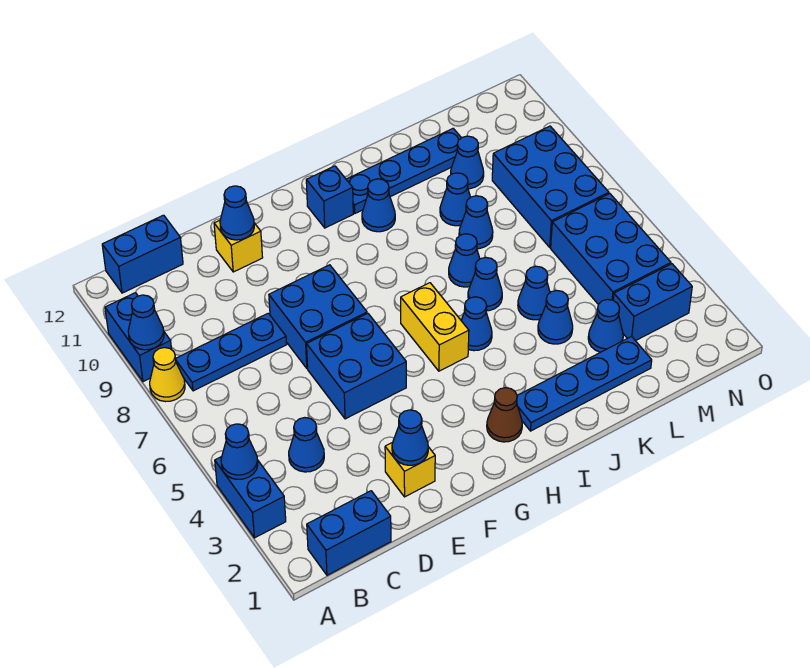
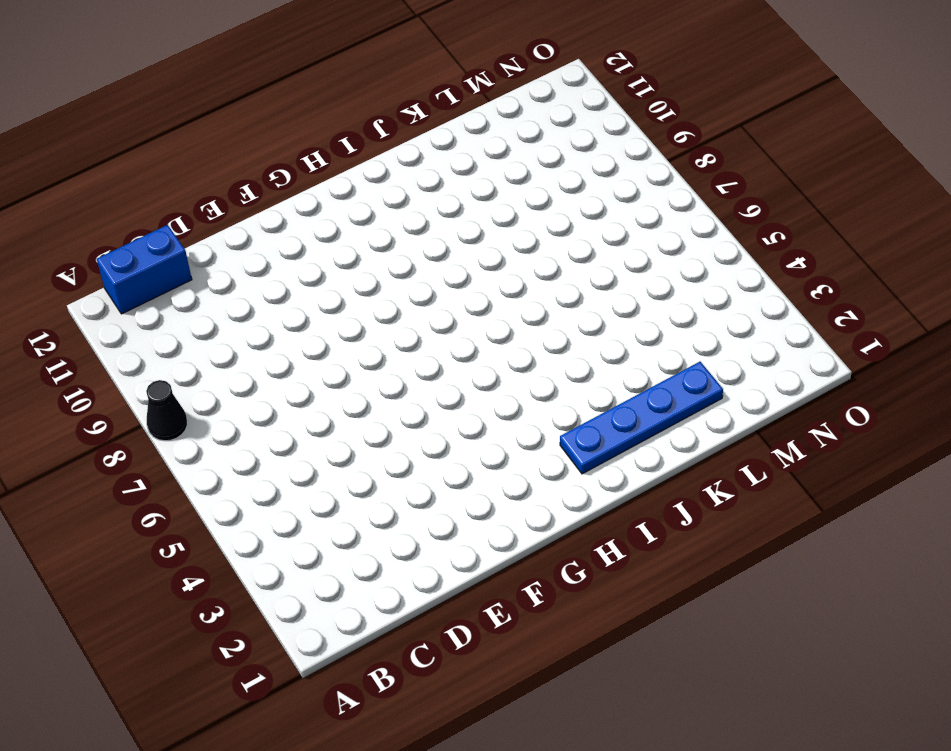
black 1x1 cone [146,380,187,441] -> yellow 1x1 cone [150,347,185,402]
none -> blue 1x2 brick [215,457,286,538]
none -> blue 1x2 brick [105,293,172,382]
none -> blue 1x2 brick [307,491,391,575]
none -> blue 1x3 plate [176,313,287,391]

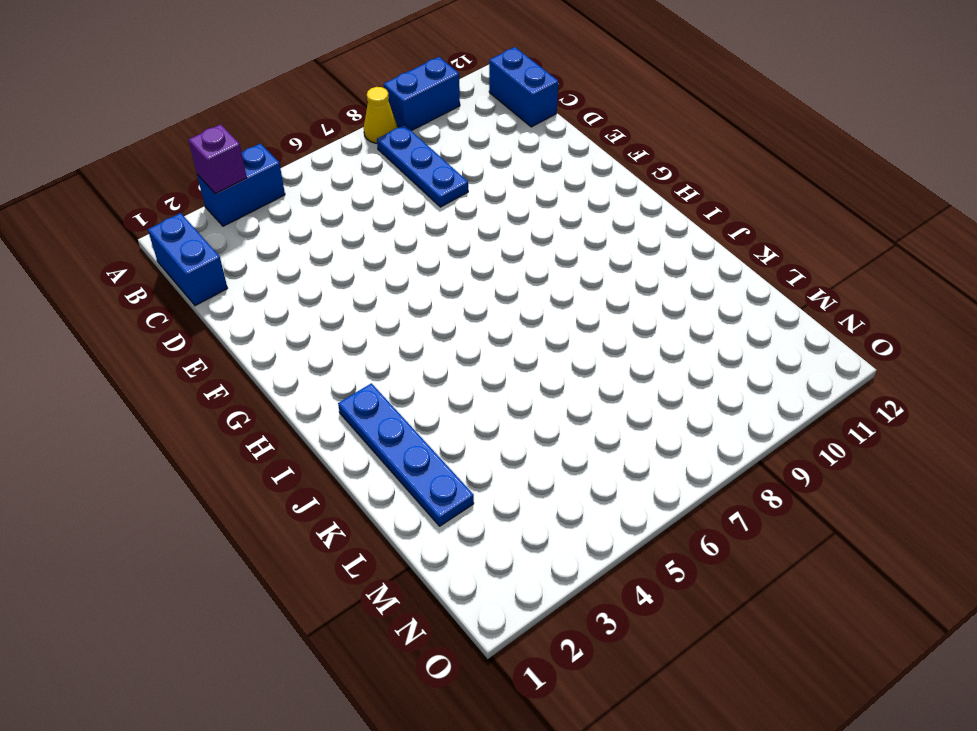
purple 1x1 brick [189,124,247,194] -> none
none -> blue 1x1 cone [289,418,324,472]
none -> yellow 1x1 brick [385,443,435,497]
none -> blue 2x2 brick [307,313,406,419]
none -> blue 2x2 brick [269,265,367,368]

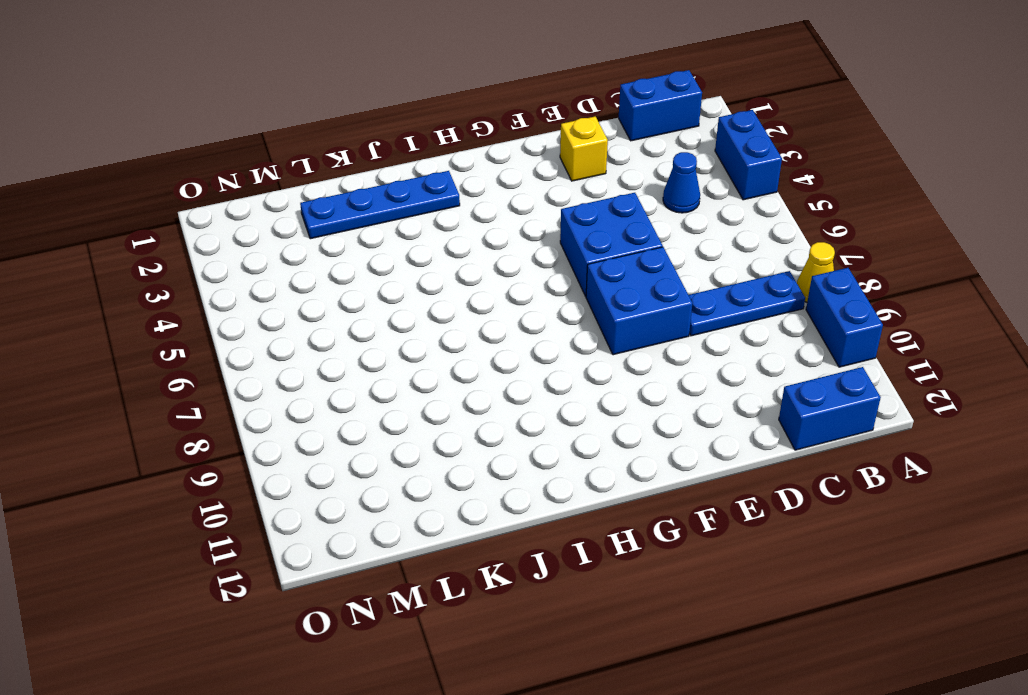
none -> yellow 1x1 brick [214,220,263,272]
none -> brown 1x1 cone [487,388,522,442]
none -> yellow 1x2 brick [401,283,469,371]
none -> blue 1x1 brick [306,166,353,228]

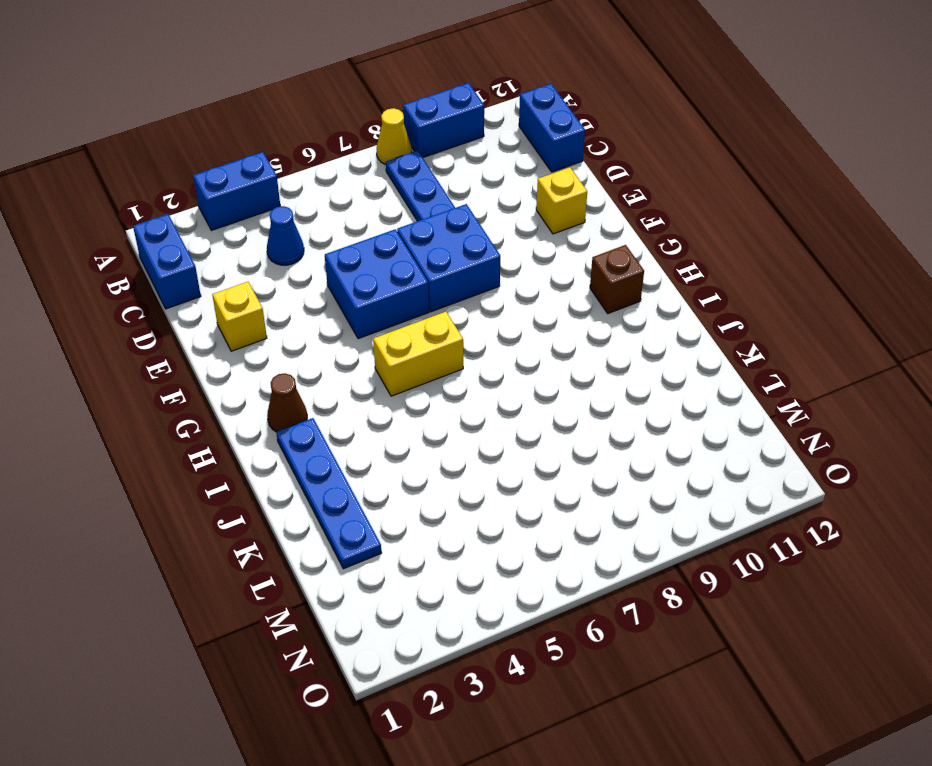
brown 1x1 brick [590,245,644,314] -> blue 1x1 brick [306,166,353,228]
none -> blue 1x1 cone [461,297,492,351]
none -> blue 1x1 cone [362,179,395,232]
none -> blue 1x4 plate [346,129,461,213]
none -> blue 1x1 cone [468,257,502,311]

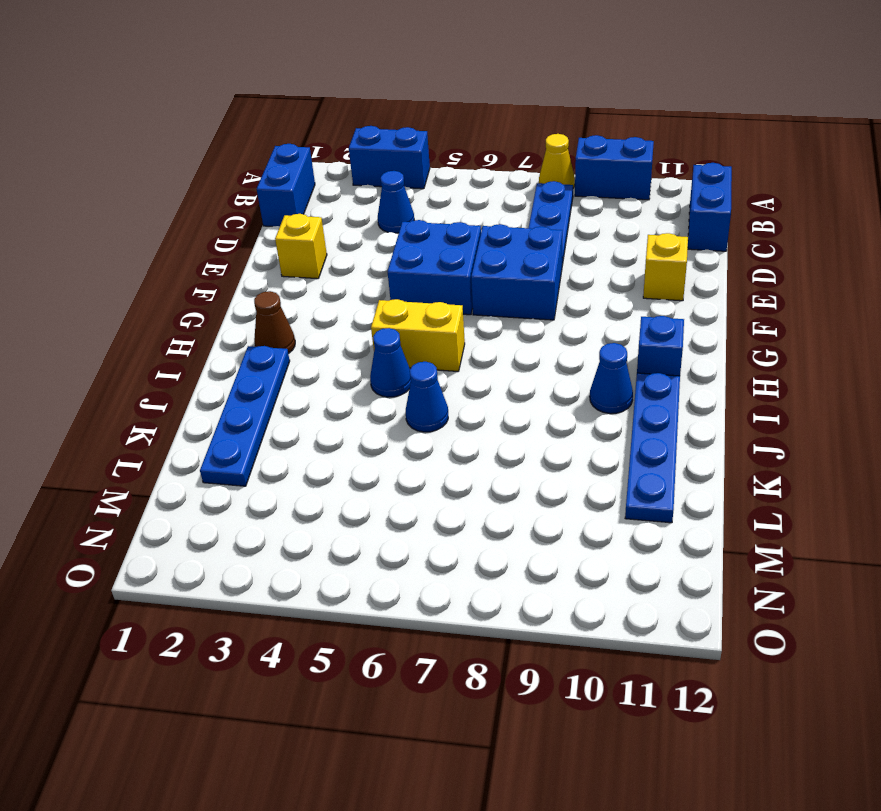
none -> blue 1x1 cone [449,234,480,287]
none -> blue 1x1 cone [538,290,573,344]
none -> blue 1x1 cone [518,266,550,320]
none -> blue 1x1 cone [459,196,493,249]

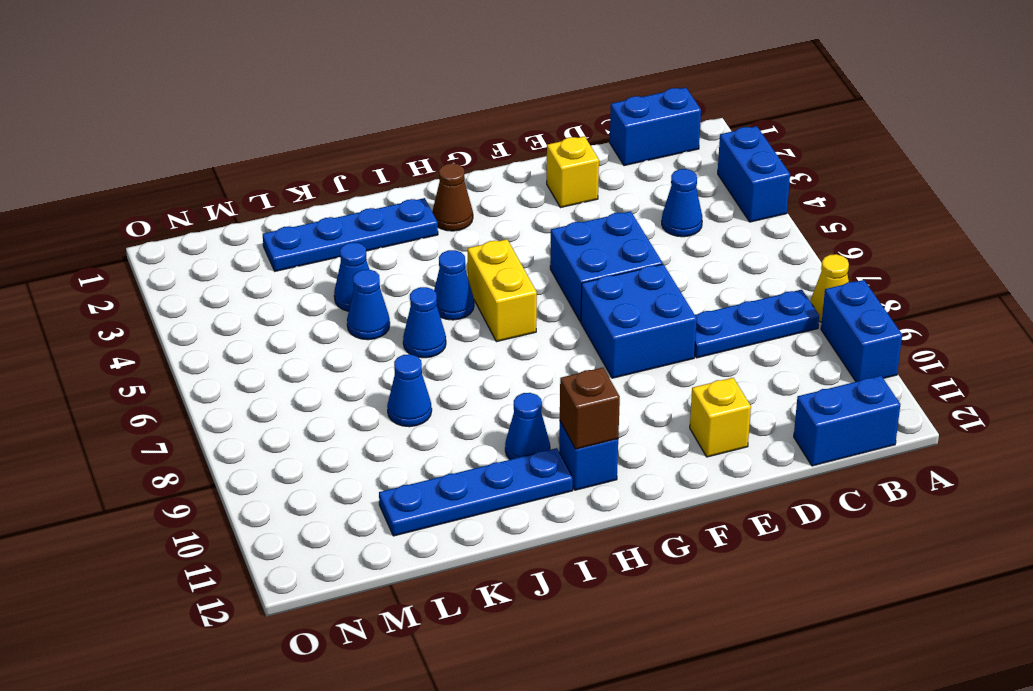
brown 1x1 brick [560,368,620,449] -> none
none -> blue 1x1 cone [449,234,480,287]
none -> blue 1x1 cone [440,173,470,226]
none -> blue 1x1 cone [588,299,623,352]
none -> blue 1x1 cone [451,136,484,189]

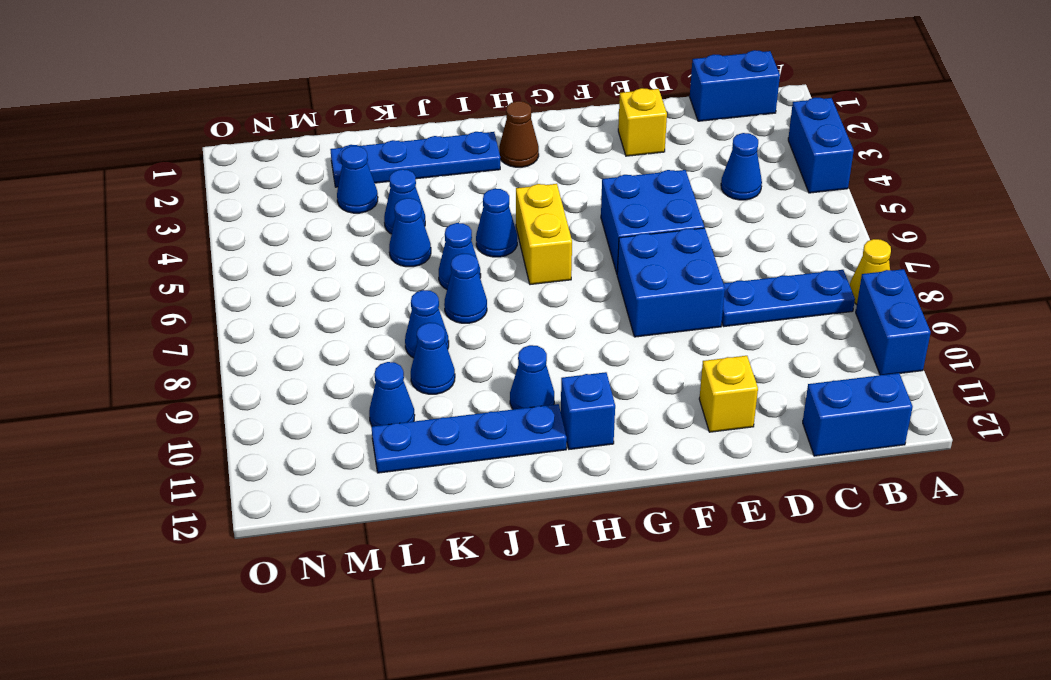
none -> blue 1x2 brick [613,264,692,341]
none -> blue 2x3 brick [551,194,671,304]
none -> blue 2x3 brick [492,126,609,247]
none -> blue 1x1 cone [221,424,258,479]

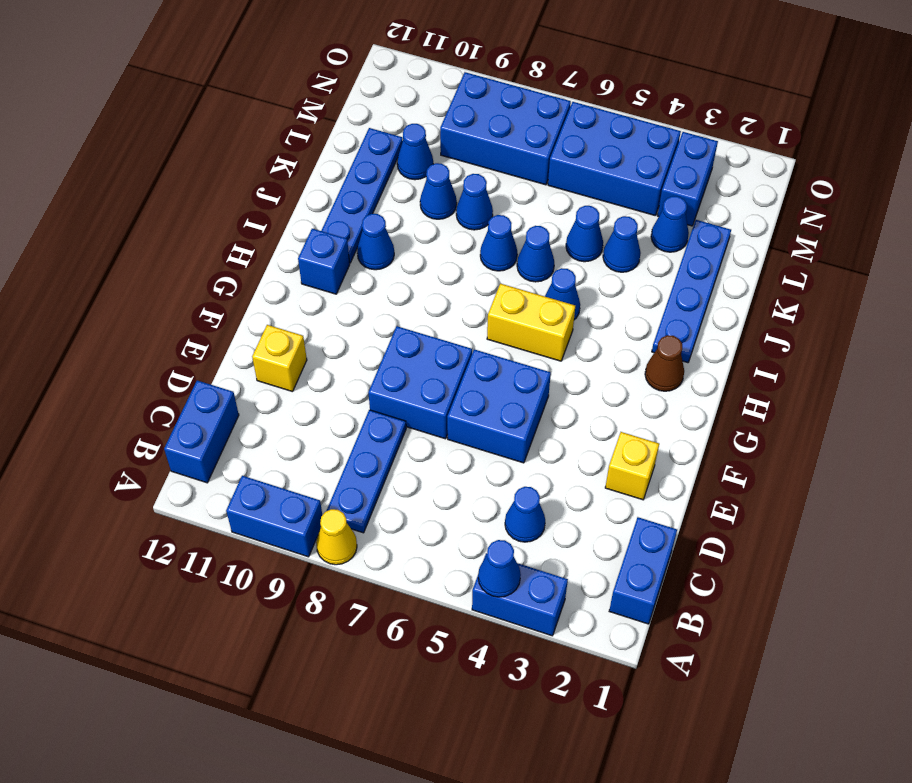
none -> blue 1x1 cone [128,295,164,350]
none -> blue 1x1 cone [392,410,428,465]
none -> blue 1x1 cone [220,186,254,240]

